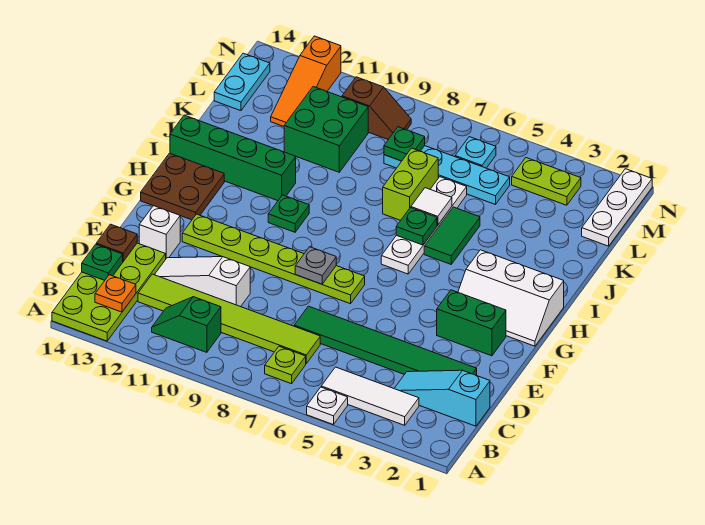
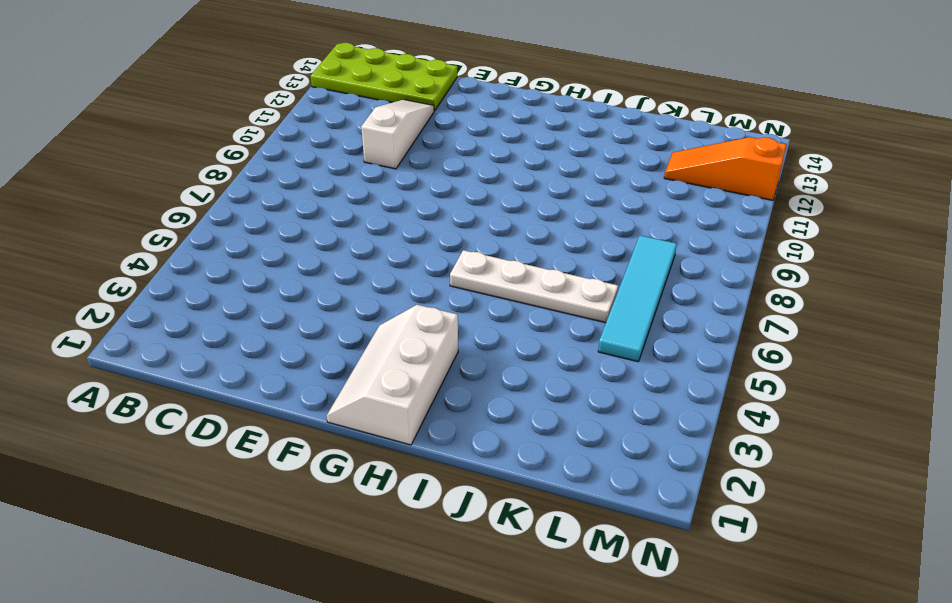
cyan 1x4 tile [598,236,677,362] -> cyan 1x4 plate [384,146,510,205]
none -> white 1x1 plate [307,387,348,425]
none -> white 1x3 tile [321,367,419,425]
none -> lime 1x1 plate [265,346,306,384]
none -> green 1x2 slope [152,297,221,352]

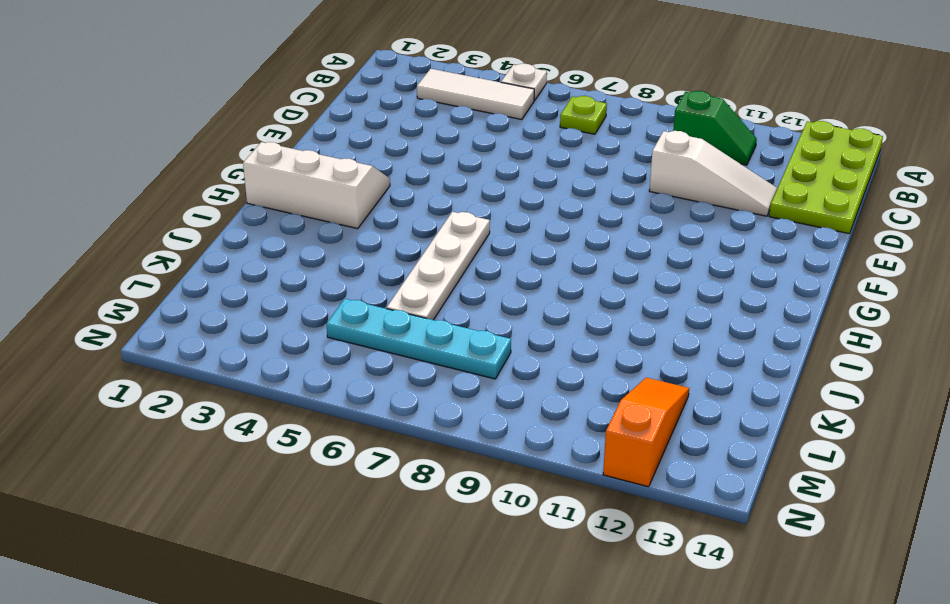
none -> cyan 1x3 slope [394,370,490,426]
none -> lime 1x6 tile [138,274,320,363]
none -> green 1x6 tile [294,306,477,376]
none -> white 1x1 brick [139,206,180,258]

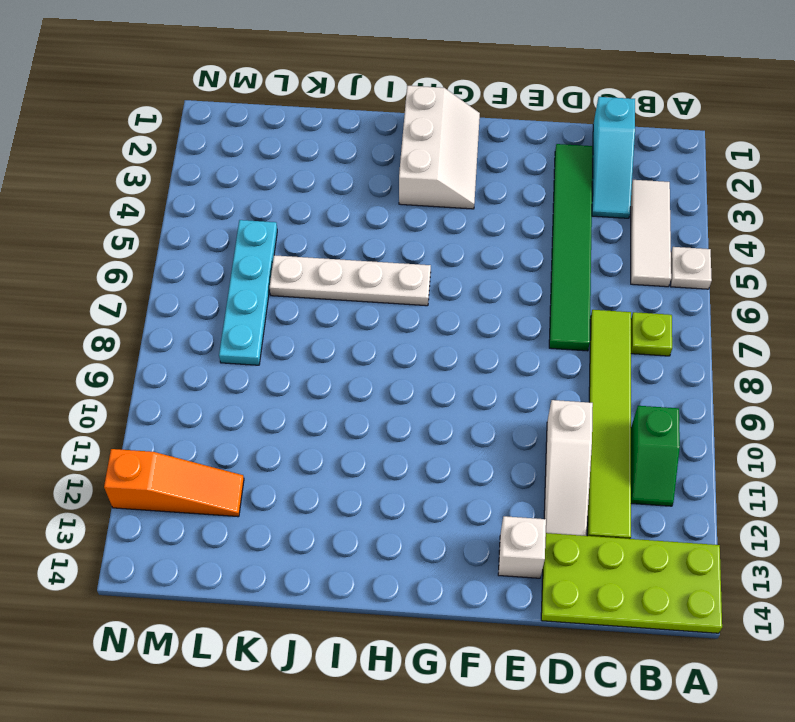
none -> green 1x2 brick [437,290,506,356]
none -> lime 1x6 plate [182,214,365,304]
none -> brown 2x2 plate [141,153,224,220]
none -> green 1x1 plate [268,195,309,232]

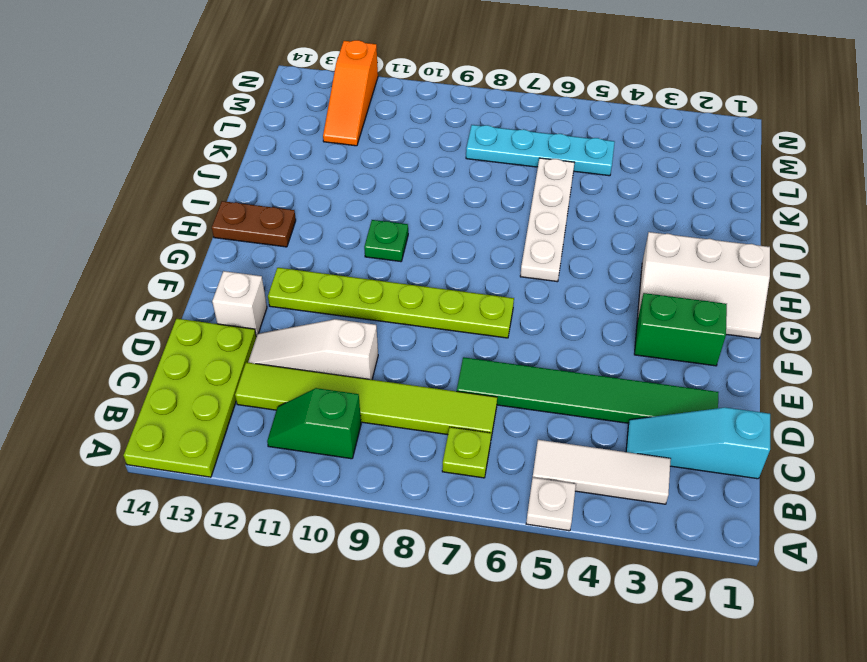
brown 1x2 plate [212,201,296,247] -> brown 2x2 plate [141,153,224,220]
none -> green 1x2 tile [424,207,480,264]
none -> green 1x4 brick [170,115,296,201]
none -> lime 1x2 brick [383,148,438,220]
none -> green 2x2 brick [284,87,368,172]

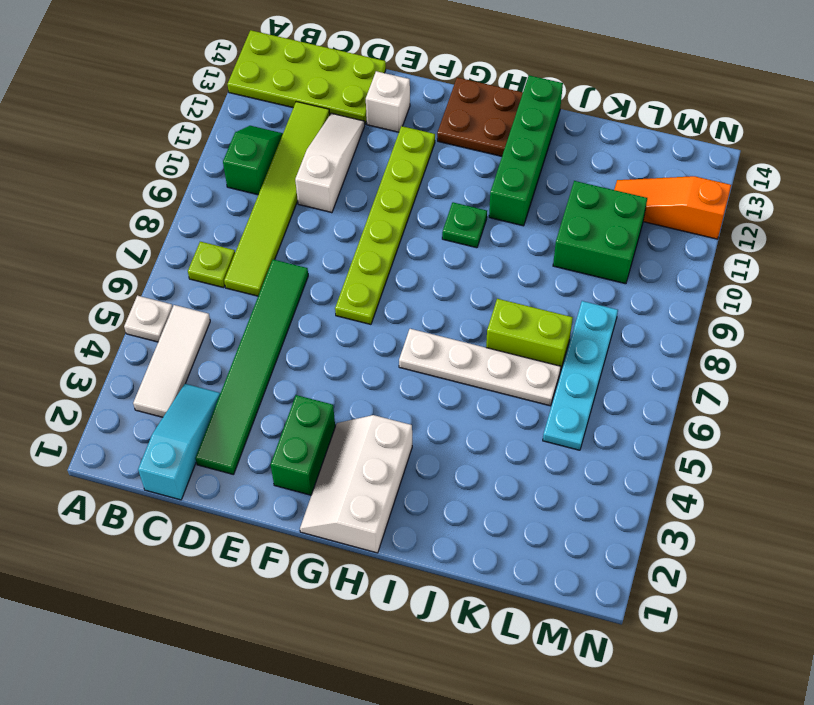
none -> green 1x2 tile [424,207,480,264]
none -> white 1x3 plate [582,169,652,246]
none -> cyan 1x2 plate [214,53,270,111]
none -> lime 1x2 plate [512,158,581,205]

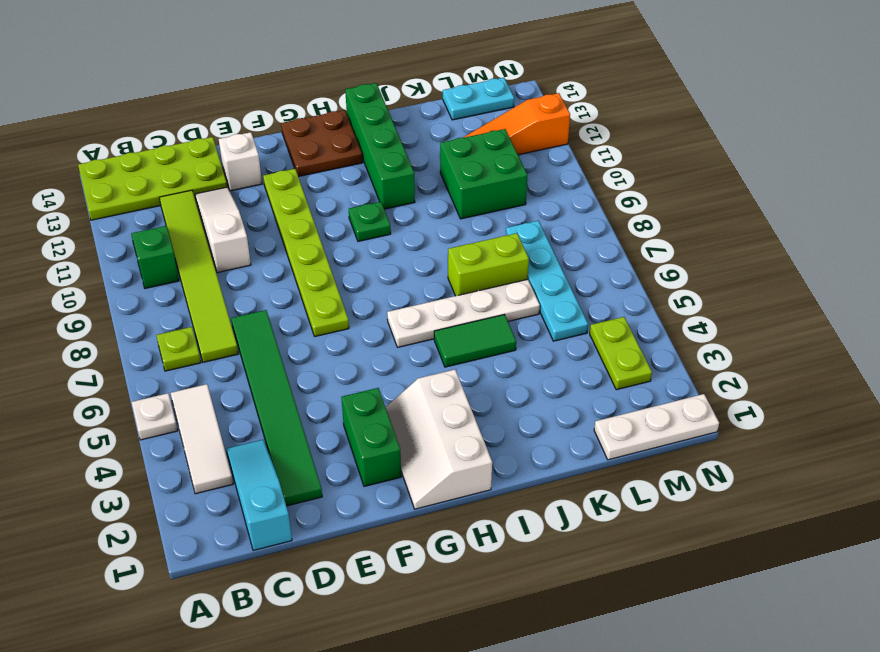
none -> cyan 1x1 plate [455,137,496,168]
none -> brown 1x2 slope [342,77,411,139]
none -> orange 1x1 plate [95,275,136,312]
none -> green 1x1 plate [82,244,123,280]

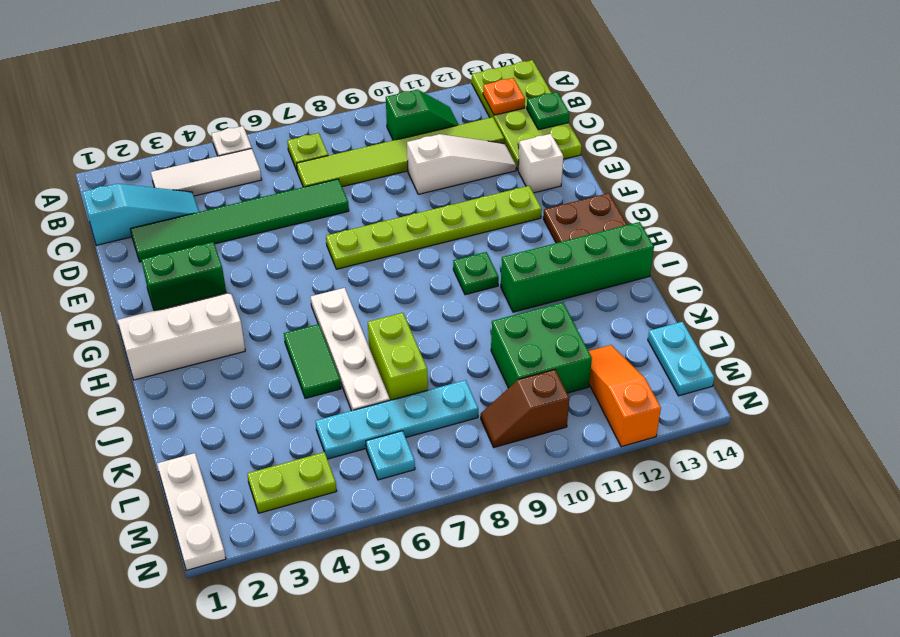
none -> brown 1x1 plate [96,224,137,261]
none -> grey 1x1 plate [295,247,336,284]
none -> green 1x1 plate [396,208,437,245]
none -> white 1x1 tile [411,188,452,225]

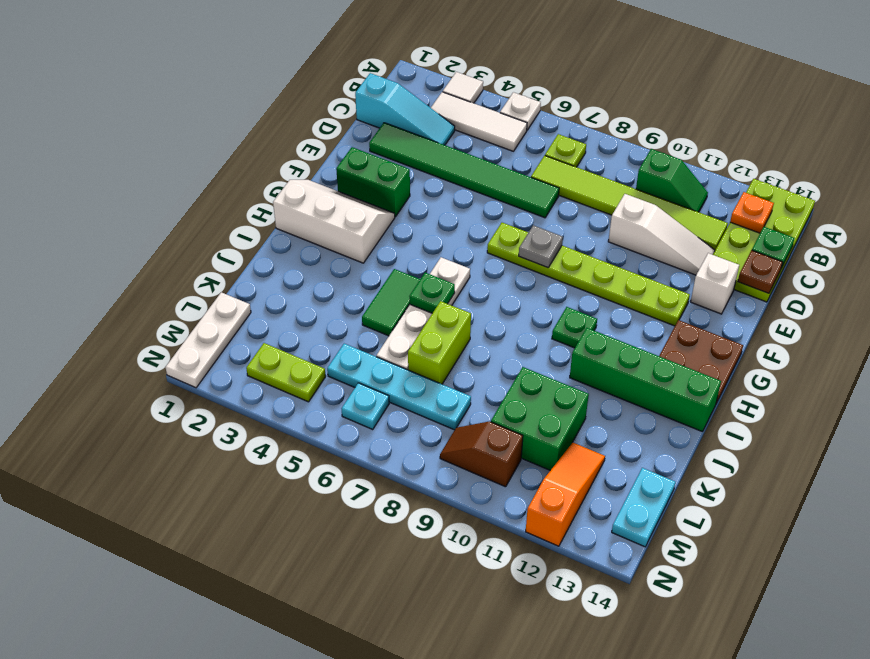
white 1x1 tile [443,72,483,103] -> white 1x1 tile moved to [411,188,452,225]
none -> green 1x1 plate [384,127,425,161]

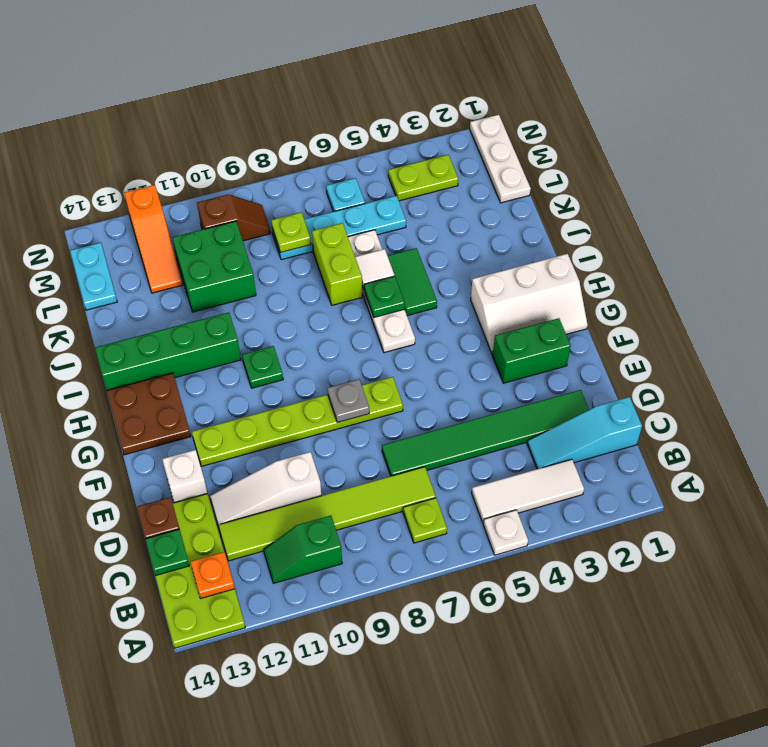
lime 1x1 plate [271,212,311,253] -> green 1x1 plate [384,127,425,161]

